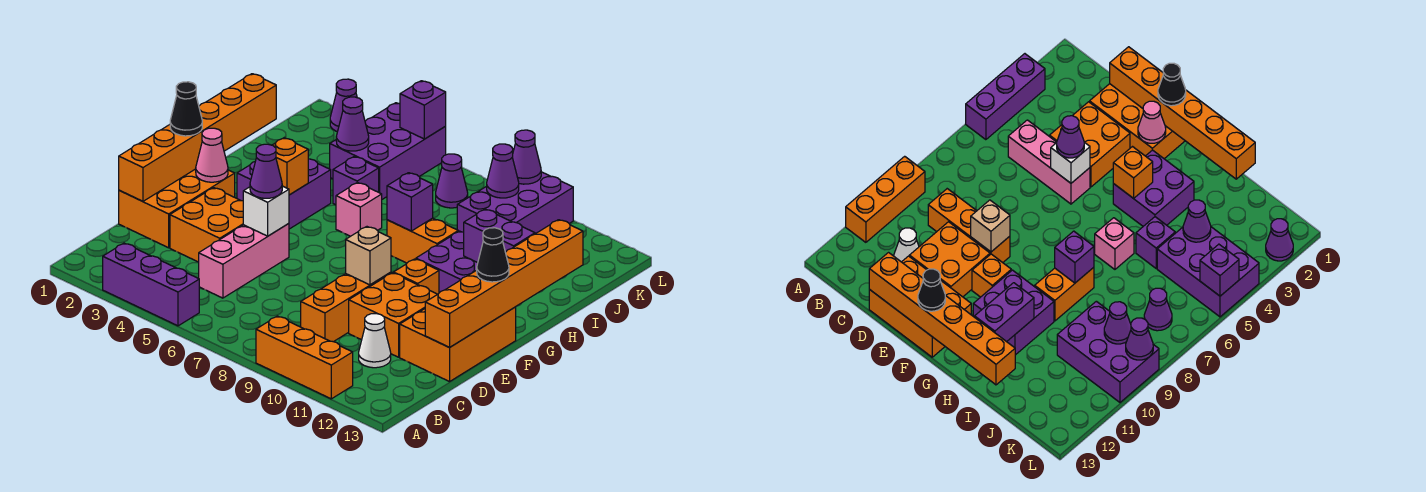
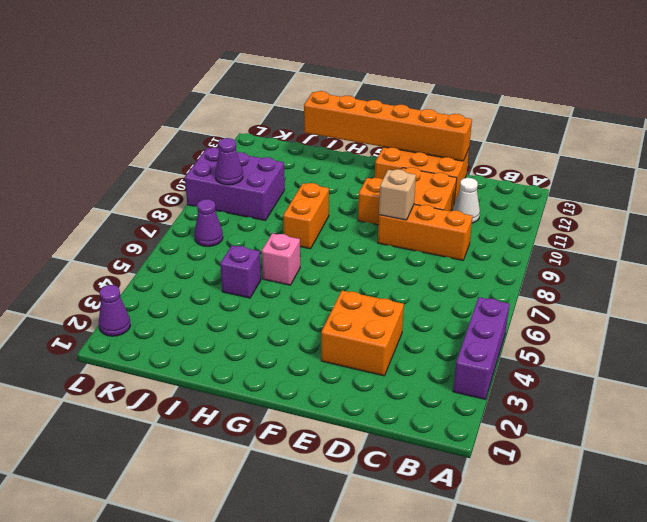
none -> orange 1x3 brick [256,316,353,399]
none -> pink 1x3 brick [199,224,289,298]
none -> orange 2x3 brick [119,169,235,248]
none -> purple 2x2 brick [237,159,331,229]

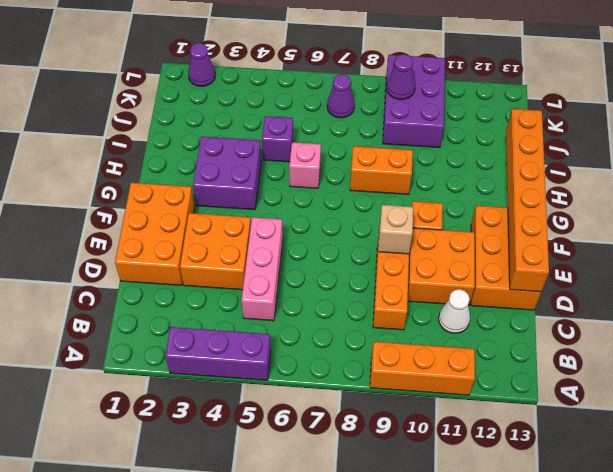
none -> purple 2x2 brick [416,231,478,293]
none -> purple 2x3 brick [330,103,446,199]
none -> orange 1x6 brick [119,74,276,201]
none -> white 1x1 brick [243,186,289,236]

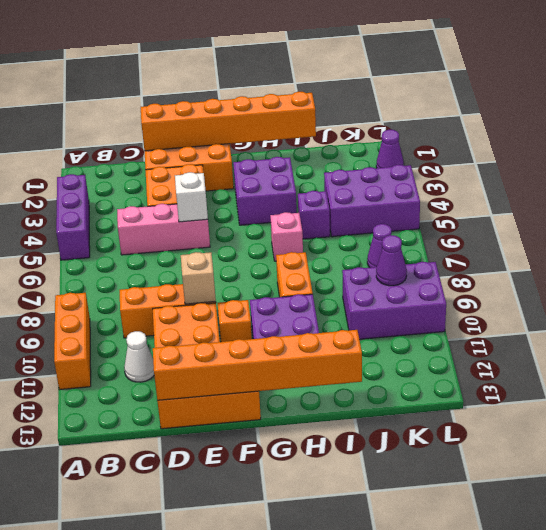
none -> pink 1x1 cone [196,128,228,182]
none -> orange 1x1 brick [273,138,308,195]
none -> purple 1x1 brick [387,173,433,231]
none -> purple 1x2 brick [464,209,535,263]

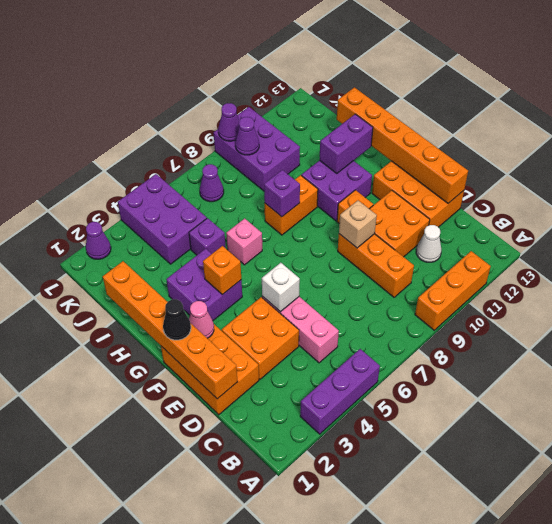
none -> purple 1x1 cone [336,97,369,151]
none -> purple 1x1 brick [400,81,446,139]
none -> purple 1x1 cone [250,144,282,198]
none -> black 1x1 cone [477,228,509,282]

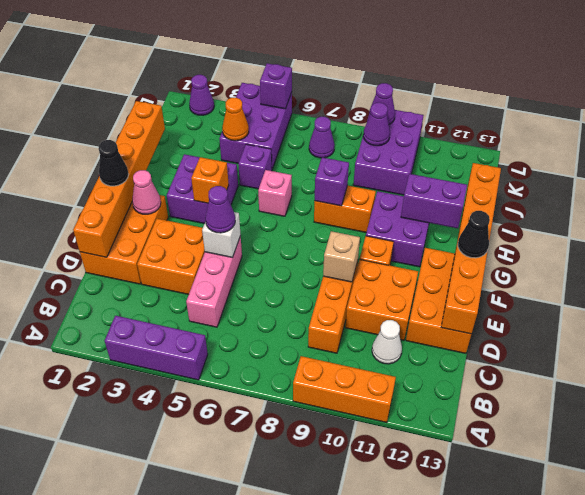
orange 1x1 cone [222,98,249,141] -> purple 1x1 cone [336,97,369,151]

